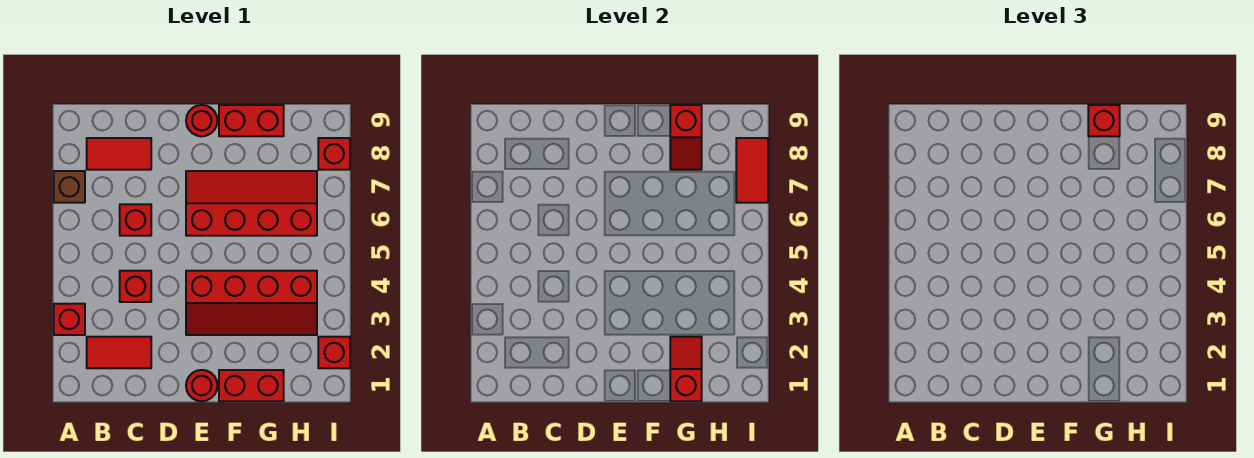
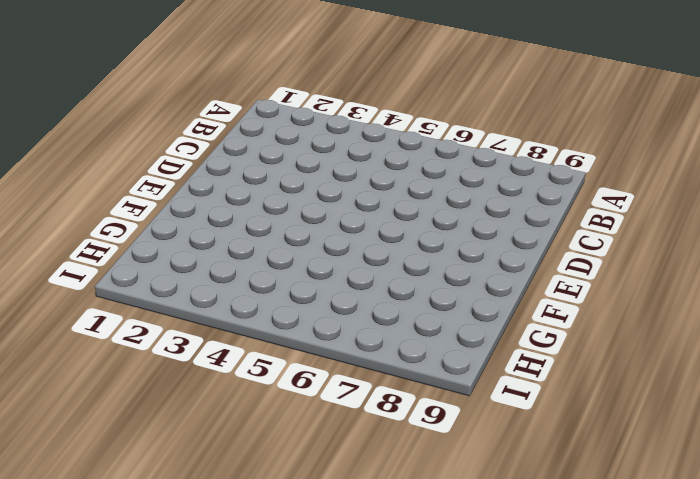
none -> red 1x1 brick [54,304,85,335]
none -> brown 1x1 brick [54,171,85,203]
none -> red 1x2 tile [87,337,151,368]

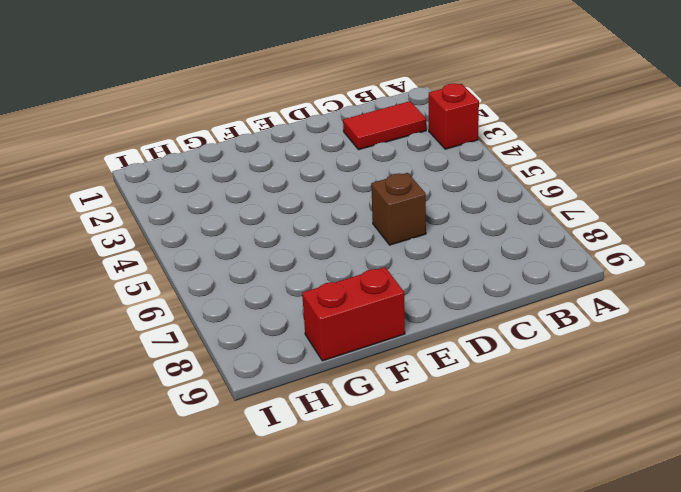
brown 1x1 brick [371,173,426,245] -> brown 1x1 brick moved to [54,171,85,203]
none -> red 1x2 tile [87,138,151,170]
none -> red 1x1 brick [120,271,151,302]
none -> red 1x1 brick [120,204,151,236]

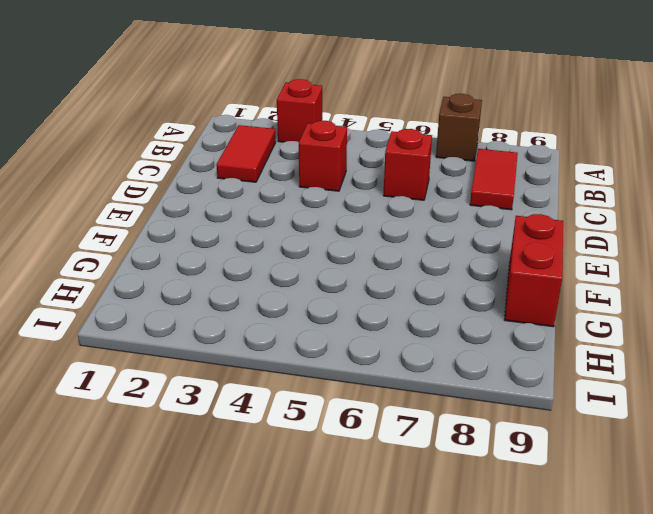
none -> red 1x1 round brick [186,370,217,401]
none -> red 2x4 slope [186,271,317,335]
none -> red 2x4 slope [186,171,317,236]

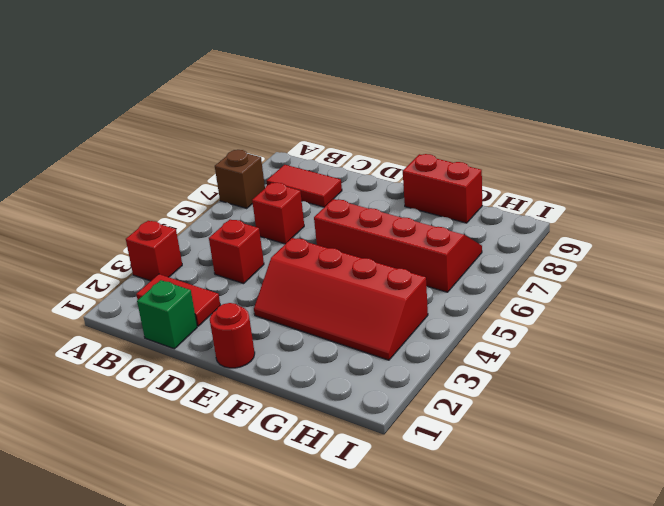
green 1x1 brick [137,280,197,349] -> none
none -> red 1x1 round brick [186,105,217,136]
none -> red 1x2 brick [219,370,284,401]
none -> red 1x1 brick [318,337,350,368]

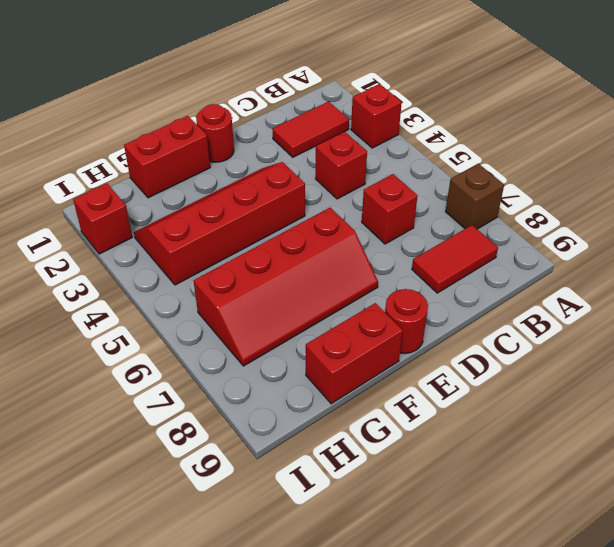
none -> red 1x1 brick [318,138,350,170]
none -> red 1x2 slope [670,337,702,401]
none -> red 1x2 slope [670,105,702,170]

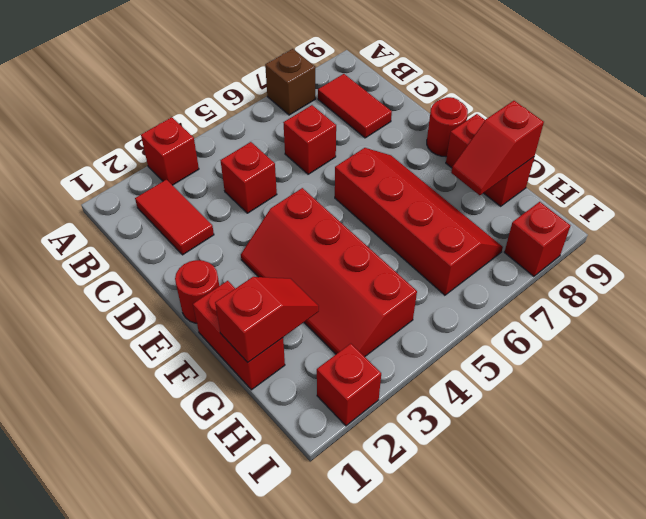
none -> red 1x2 tile [736,138,768,203]
none -> red 1x1 brick [1088,105,1120,136]

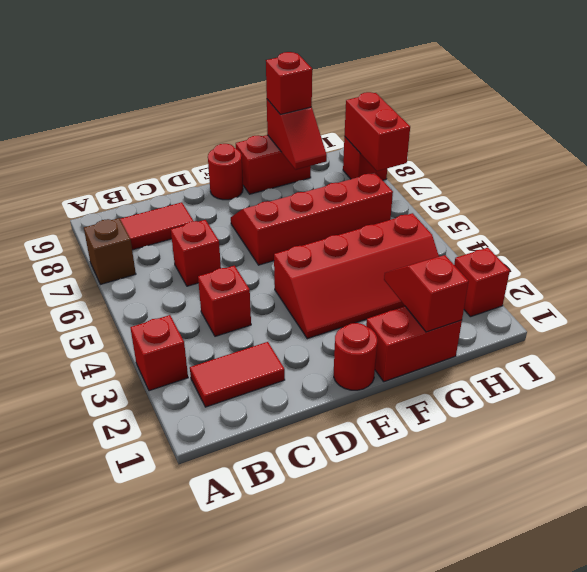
red 1x2 brick [344,92,410,171] -> red 1x2 tile [736,138,768,203]

